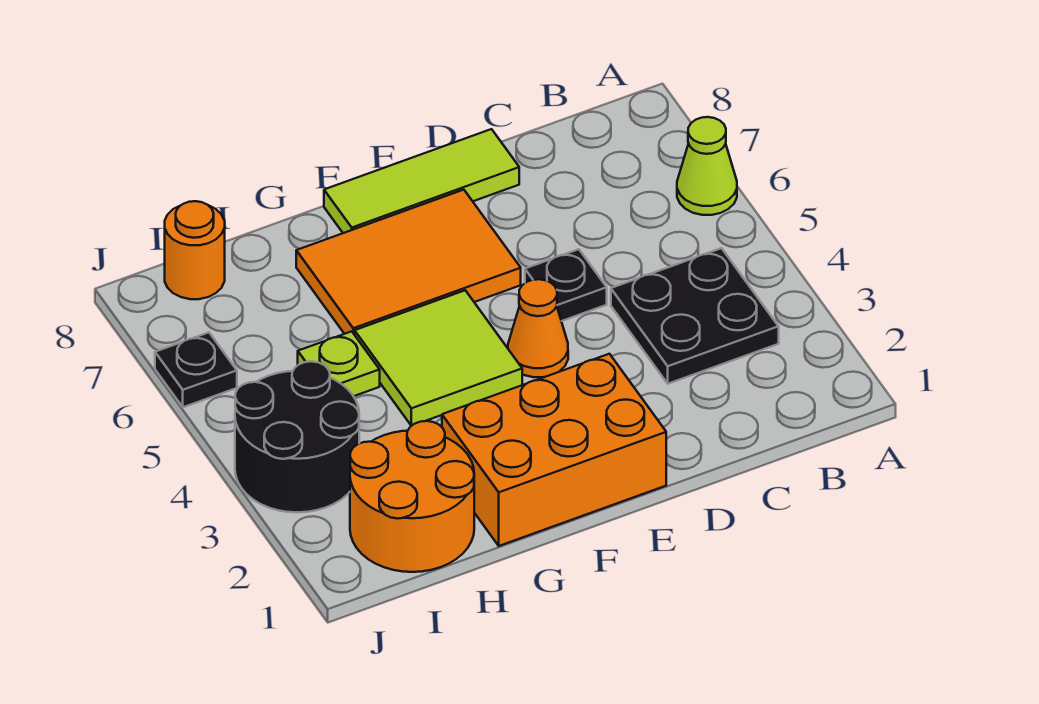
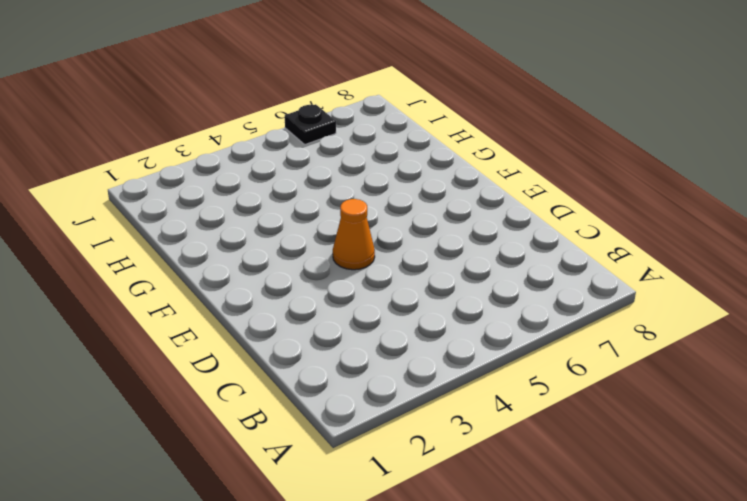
none -> lime 1x1 cone [677,117,737,215]
none -> black 2x2 plate [611,248,779,384]
none -> black 1x1 plate [525,249,607,321]

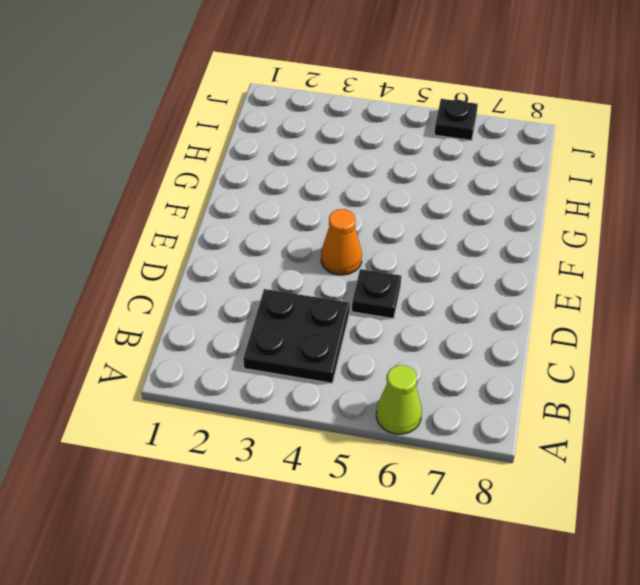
none -> lime 1x3 tile [324,129,519,233]
none -> orange 2x3 brick [442,354,666,546]
none -> orange 2x3 tile [296,190,521,335]

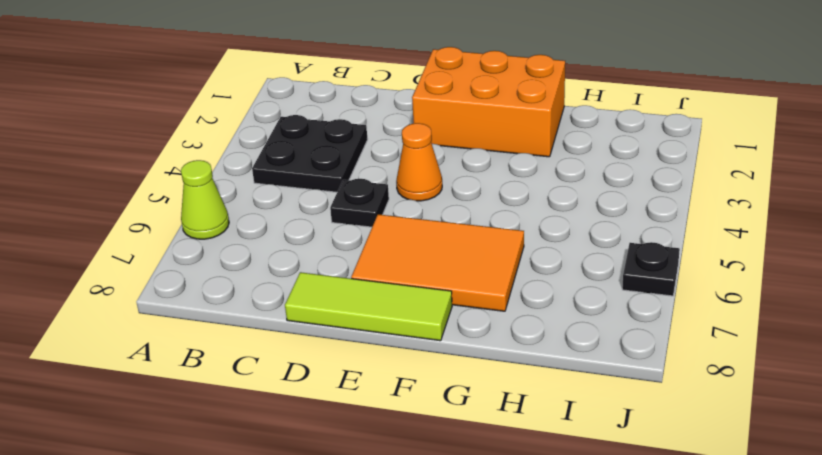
none -> lime 2x2 tile [355,290,522,426]
none -> orange 2x2 round brick [350,421,474,572]
none -> lime 1x1 plate [298,331,380,396]

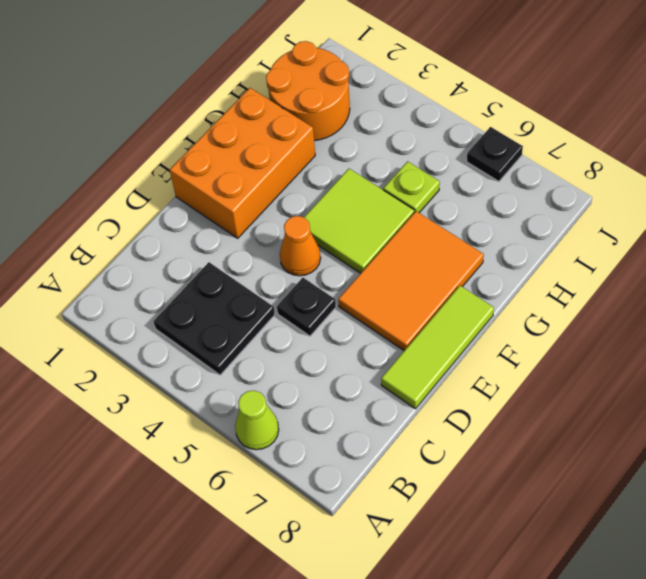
none -> black 2x2 round brick [235,361,359,512]
none -> orange 1x1 round brick [165,201,225,299]

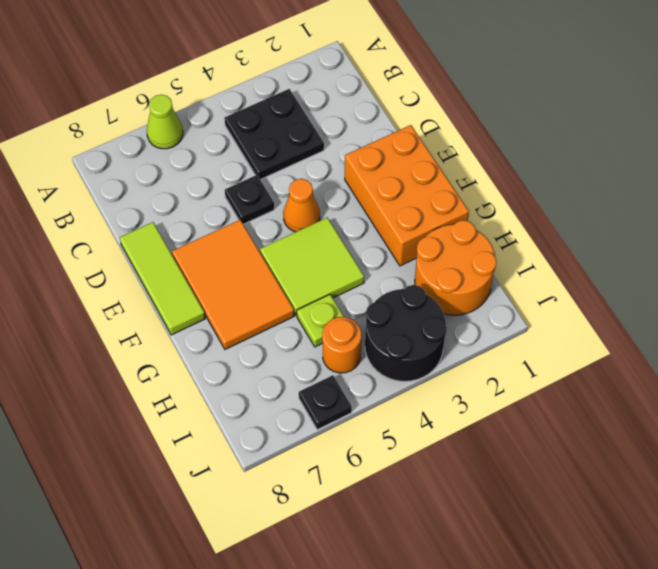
orange 1x1 round brick [322,317,361,373] -> orange 1x1 round brick moved to [165,201,225,299]

